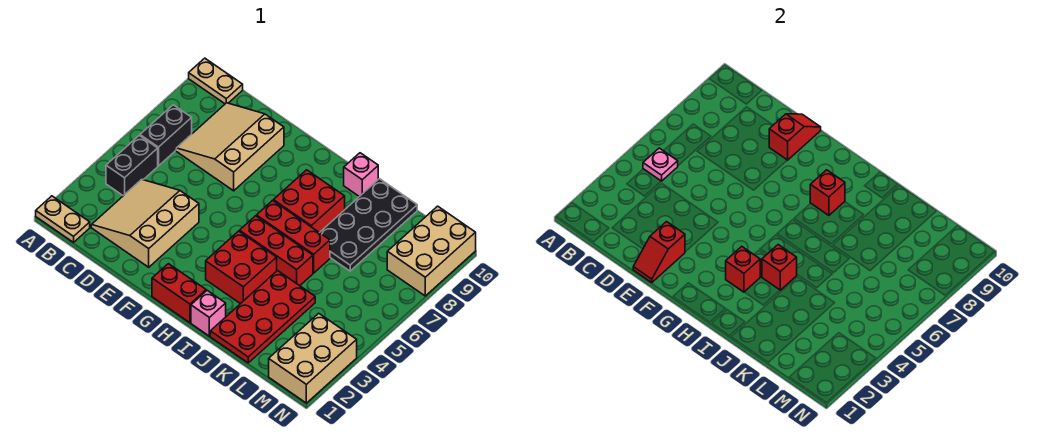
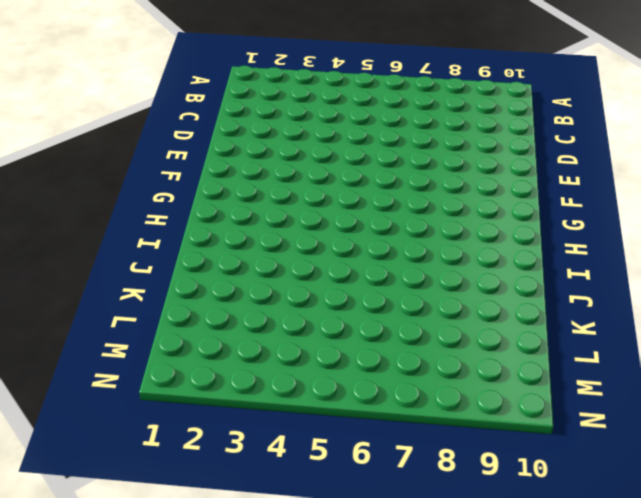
none -> tan 1x2 plate [36,196,90,242]
none -> tan 1x2 plate [189,58,243,104]
none -> black 1x2 brick [106,135,158,196]

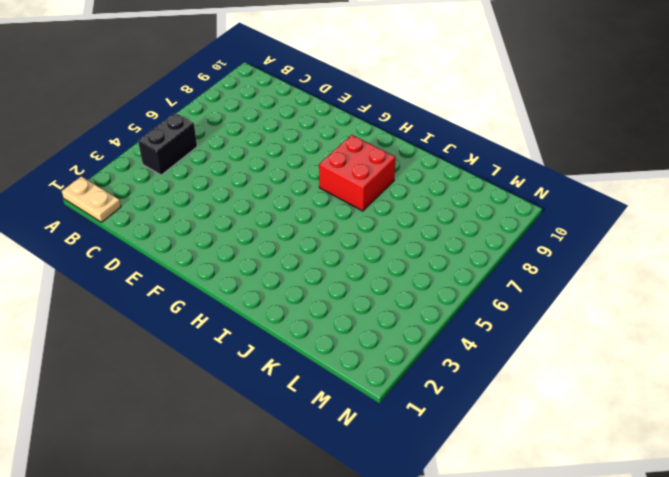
none -> tan 1x2 plate [189,58,243,104]
none -> black 1x2 brick [140,105,192,166]
none -> tan 3x3 slope [91,179,199,267]

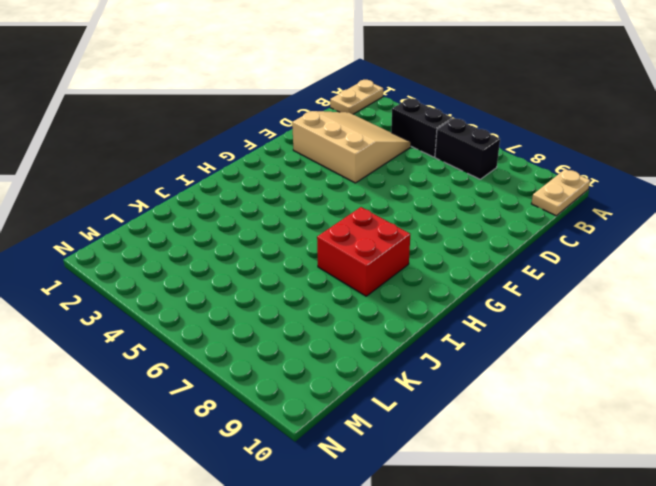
none -> tan 3x3 slope [176,103,284,191]
none -> red 1x2 brick [152,264,206,323]
none -> red 2x2 brick [206,231,277,304]

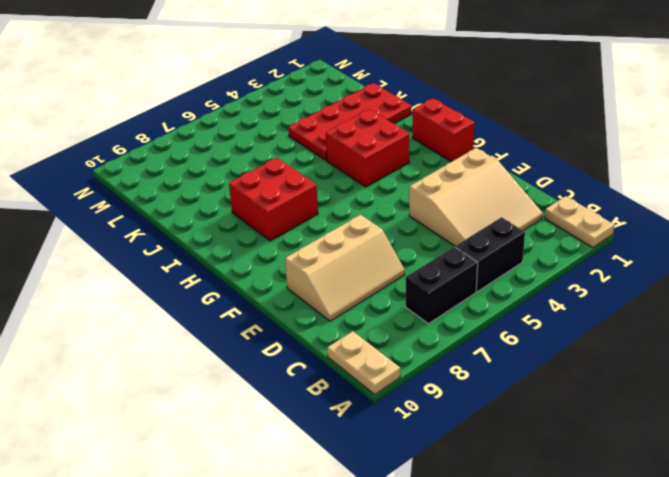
tan 2x3 slope [285,215,405,321] -> tan 3x3 slope [176,103,284,191]
none -> red 1x3 brick [239,216,313,286]
none -> red 1x3 brick [256,200,330,273]
none -> pink 1x1 brick [191,291,226,336]

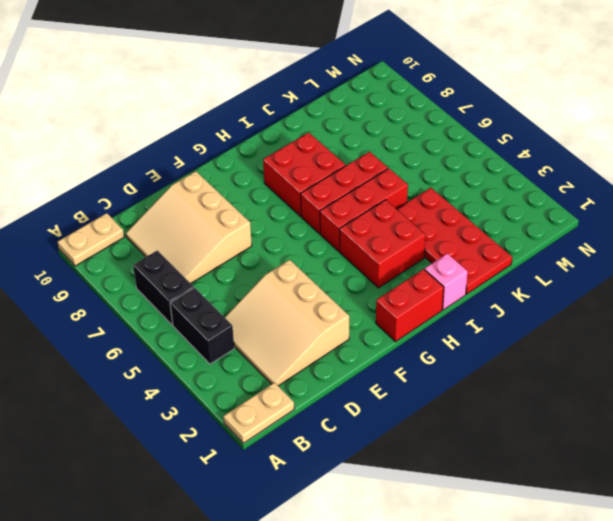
none -> pink 1x1 brick [344,153,378,197]
none -> black 2x4 plate [320,179,417,271]
none -> tan 2x3 brick [269,313,357,403]

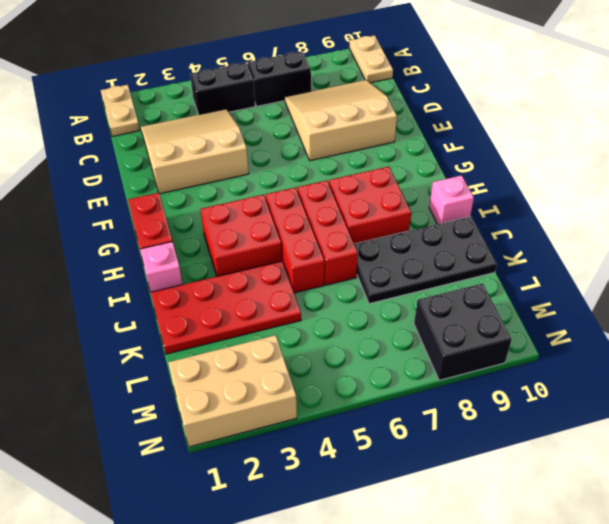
black 2x2 brick [414,283,512,380] -> tan 2x3 brick [387,206,476,296]
none -> pink 1x1 plate [643,148,678,181]
none -> red 1x2 slope [633,222,685,282]
none -> red 1x2 slope [769,114,821,160]

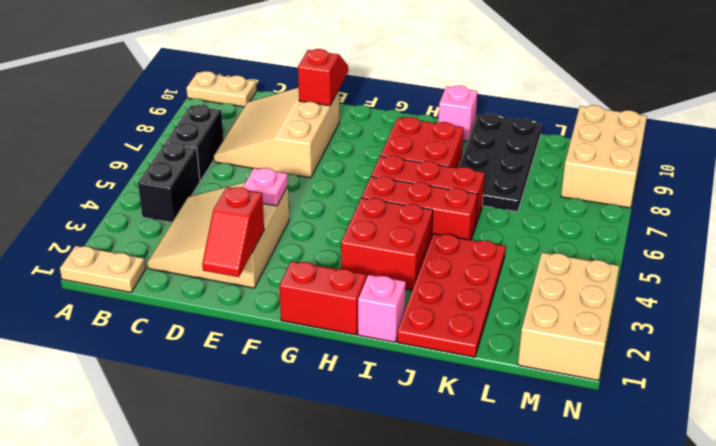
pink 1x1 plate [243,168,288,206] -> pink 1x1 plate moved to [643,148,678,181]
none -> red 1x1 brick [726,246,760,292]
none -> red 1x1 brick [810,170,845,215]
none -> red 1x1 brick [762,245,797,290]

